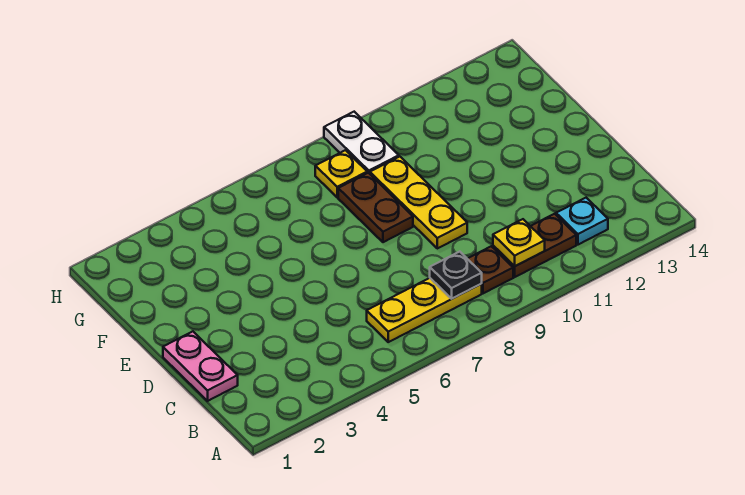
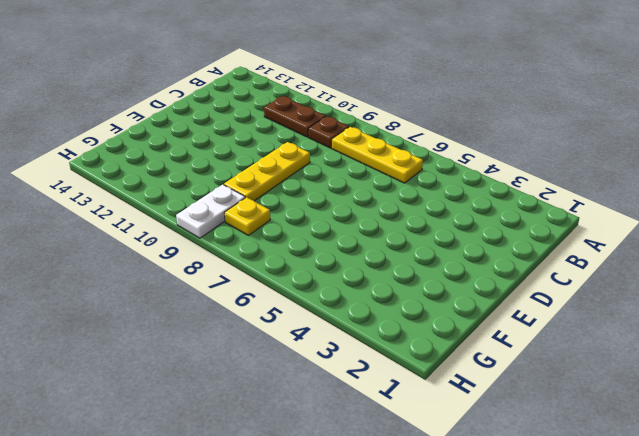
none -> cyan 1x1 plate [556,198,608,245]
none -> pink 1x2 plate [163,331,238,401]

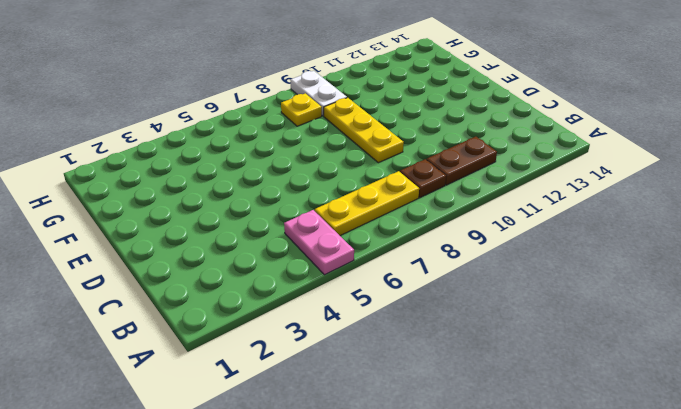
pink 1x2 plate [284,210,354,275] -> pink 1x2 plate moved to [163,331,238,401]
none -> cyan 1x1 plate [556,198,608,245]
none -> brown 1x2 plate [338,173,413,242]

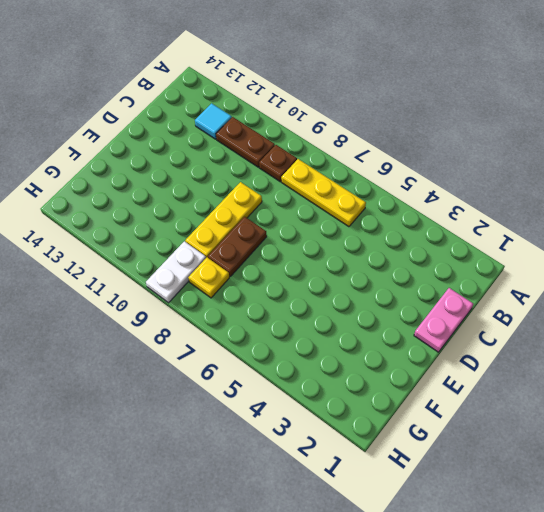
cyan 1x1 tile [195,103,232,139] -> cyan 1x1 plate [556,198,608,245]
none -> black 1x1 plate [430,252,482,299]
none -> yellow 1x1 plate [493,219,545,266]

